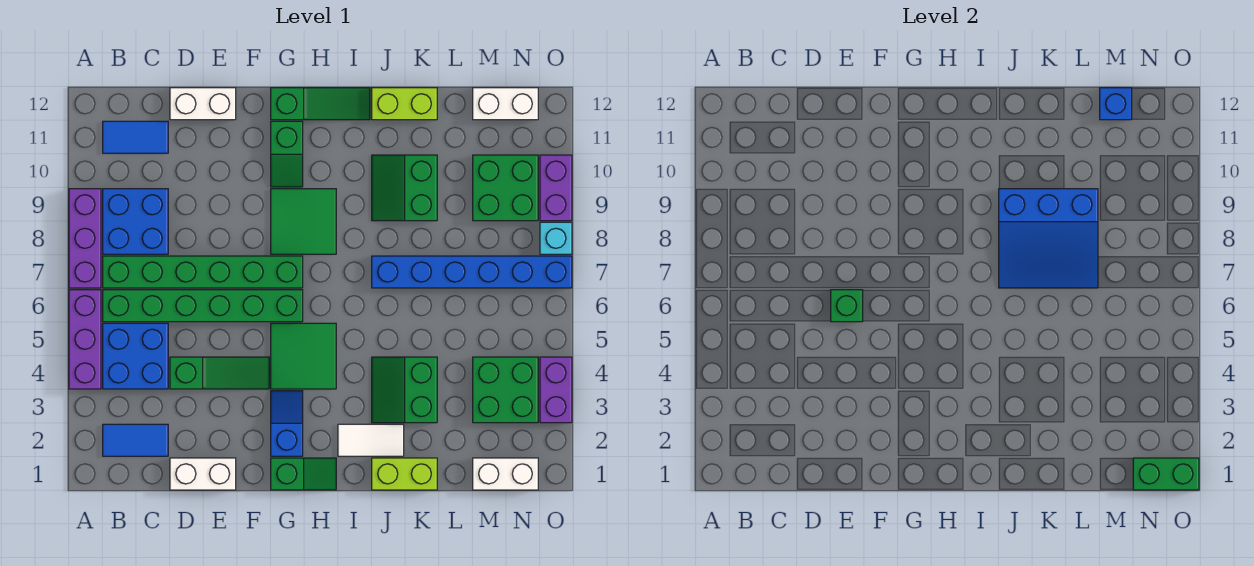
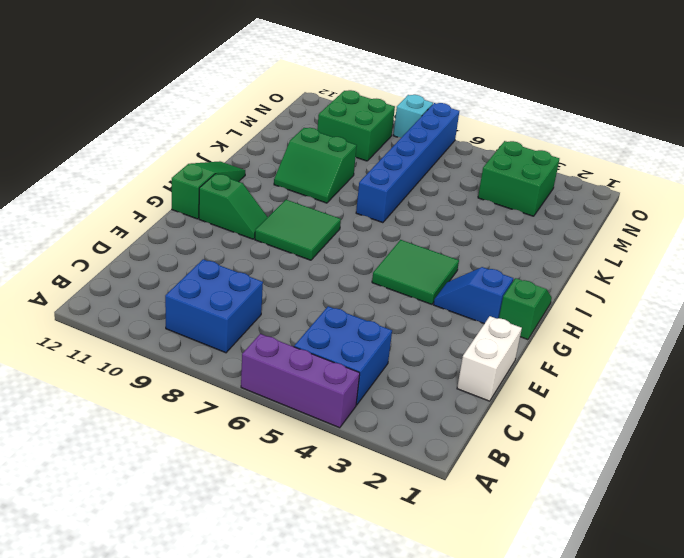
none -> purple 1x3 brick [69,189,101,288]
none -> blue 1x2 tile [103,424,168,456]
none -> green 1x6 brick [103,290,303,322]
none -> green 1x6 brick [103,256,303,288]

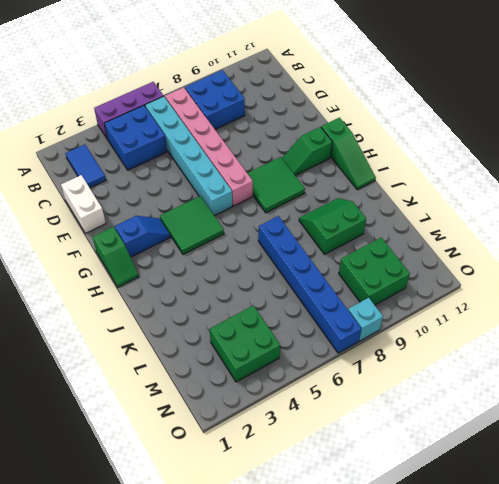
cyan 1x6 brick [145,96,232,216] -> green 1x6 brick [103,290,303,322]
pink 1x6 brick [165,87,253,206] -> green 1x6 brick [103,256,303,288]
none -> purple 1x3 brick [69,189,101,288]
none -> blue 1x2 tile [103,121,168,153]
none -> green 1x3 slope [170,357,269,389]
none -> white 1x2 brick [170,88,236,120]

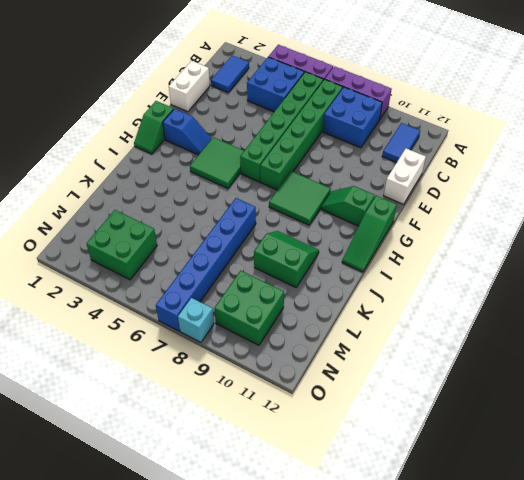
none -> green 1x3 slope [170,357,269,389]
none -> white 1x2 tile [338,424,404,456]
none -> lime 1x2 brick [372,458,437,490]
none -> green 2x2 slope [372,357,437,423]

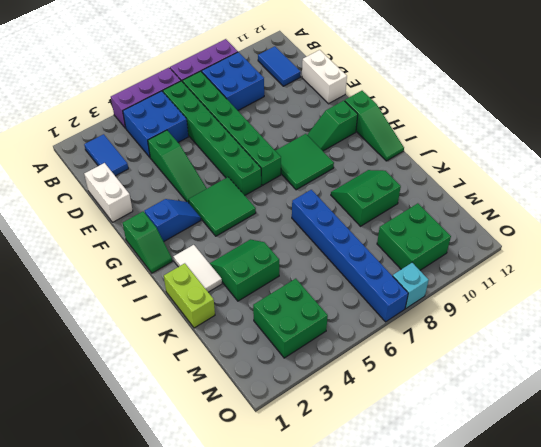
none -> lime 1x2 brick [372,88,437,120]
none -> white 1x2 brick [473,458,538,490]
none -> white 1x2 brick [473,88,538,120]
none -> purple 1x2 brick [540,357,572,423]

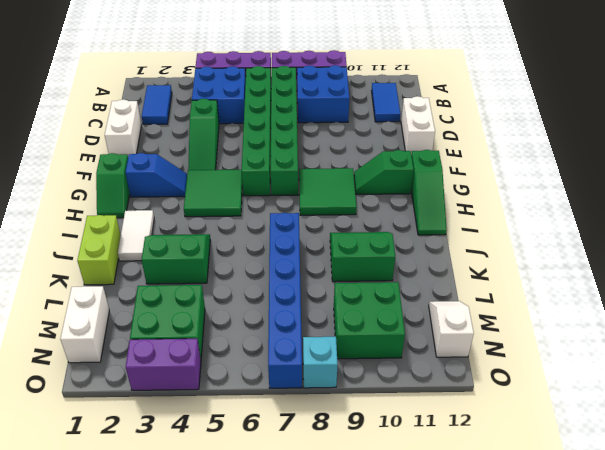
white 1x2 slope [429,301,474,357] -> white 1x2 brick [473,88,538,120]
none -> lime 1x2 brick [372,88,437,120]
none -> purple 1x2 brick [540,155,572,221]
none -> green 1x1 brick [831,290,863,322]
none -> blue 3x3 slope [999,189,1098,288]

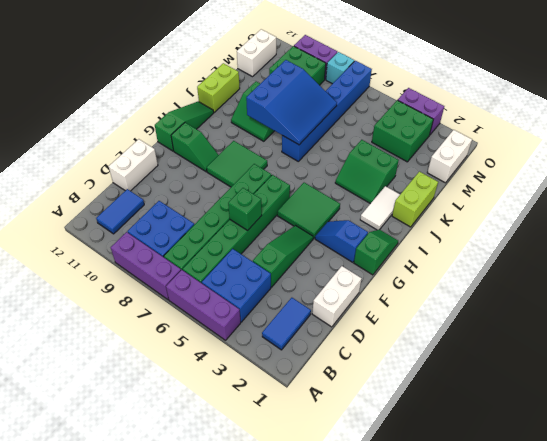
none -> blue 1x1 brick [1100,88,1132,120]
none -> green 1x2 brick [1133,458,1199,490]

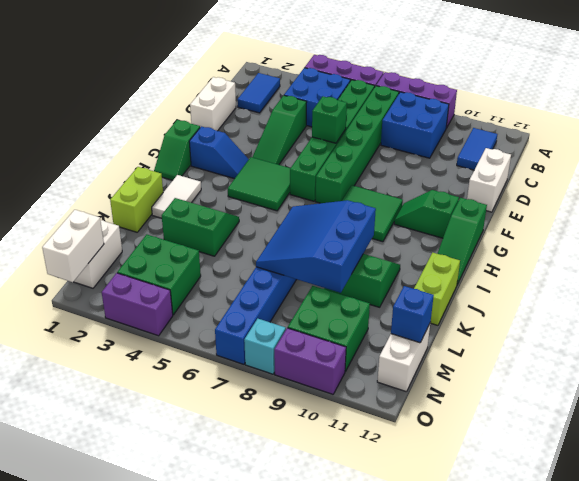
white 1x2 brick [42,210,104,282] -> green 1x2 brick [1133,458,1199,490]

